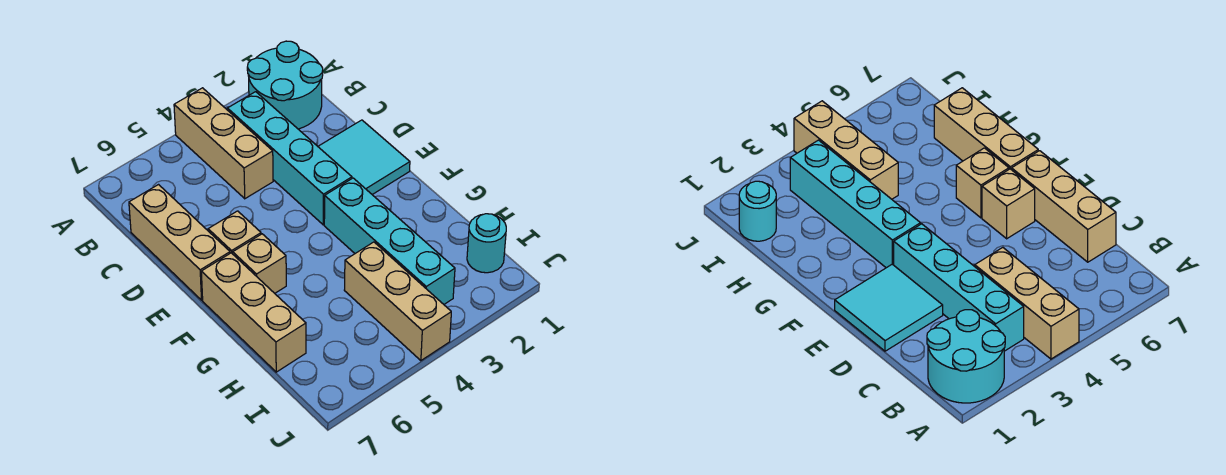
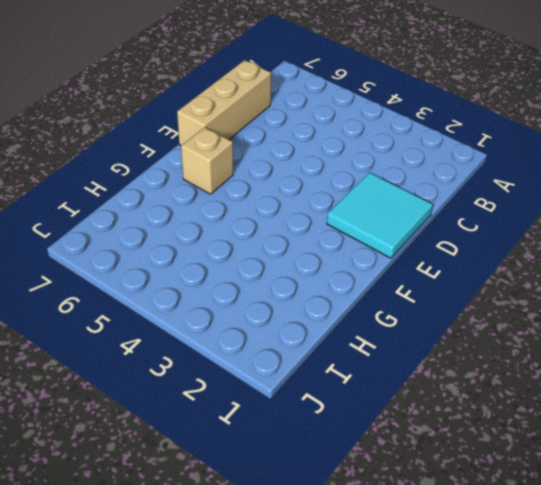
none -> cyan 2x2 round brick [247,41,323,129]
none -> tan 1x3 brick [174,88,273,199]

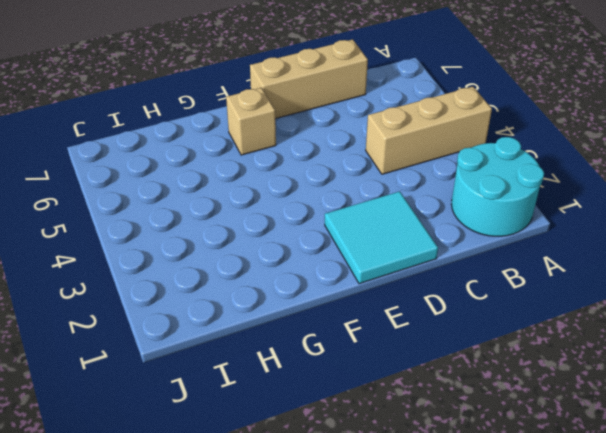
none -> cyan 1x4 brick [227,92,352,225]
none -> tan 1x1 brick [208,211,261,254]

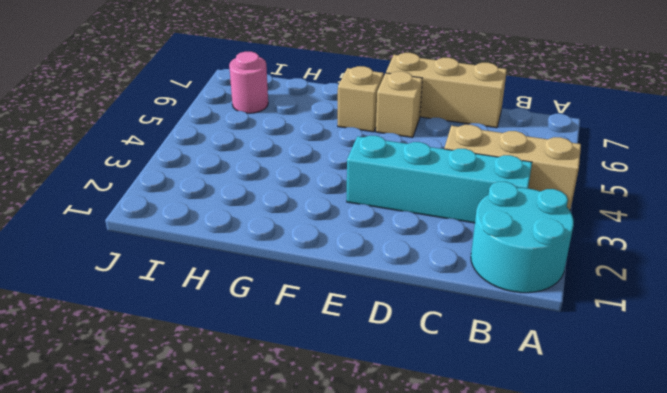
pink 1x1 round brick [229,52,268,113] -> none
none -> cyan 2x2 tile [318,120,410,195]
none -> cyan 1x4 brick [324,178,455,304]

